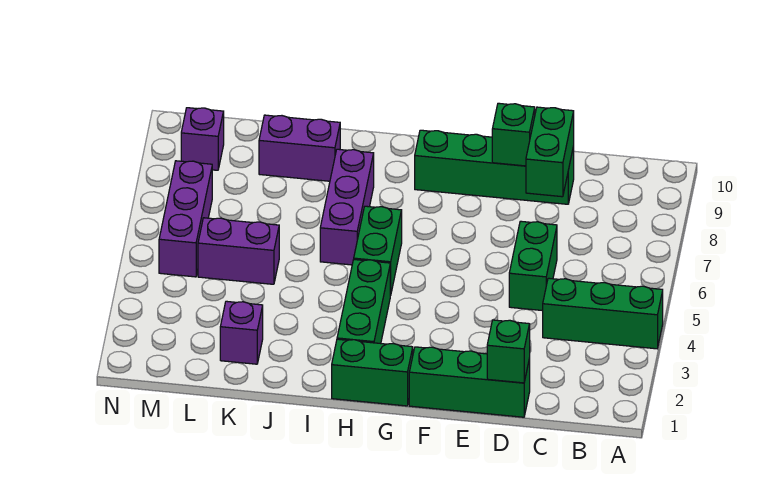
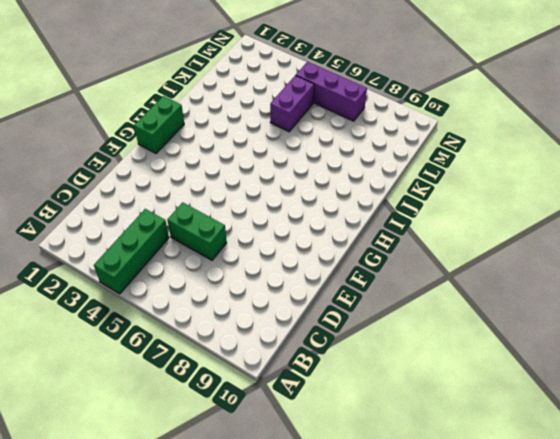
none -> green 1x3 brick [409,347,530,417]
none -> green 1x4 brick [415,130,574,204]
none -> green 1x3 brick [337,259,390,344]

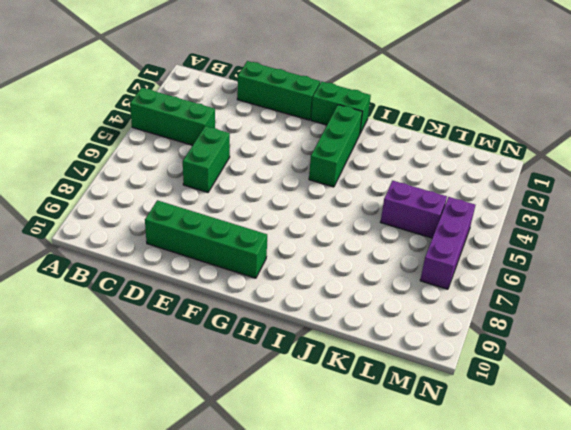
none -> green 1x2 brick [354,206,402,295]
none -> purple 1x3 brick [320,149,374,265]
none -> purple 1x2 brick [259,115,340,181]

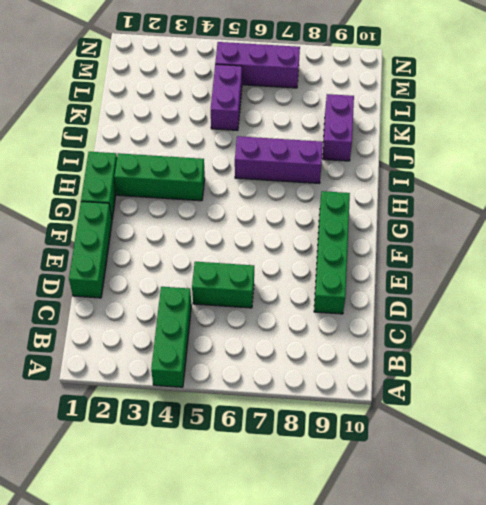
none -> green 1x2 brick [354,206,402,295]
none -> purple 1x1 brick [220,301,263,364]
none -> purple 1x1 brick [181,108,224,170]

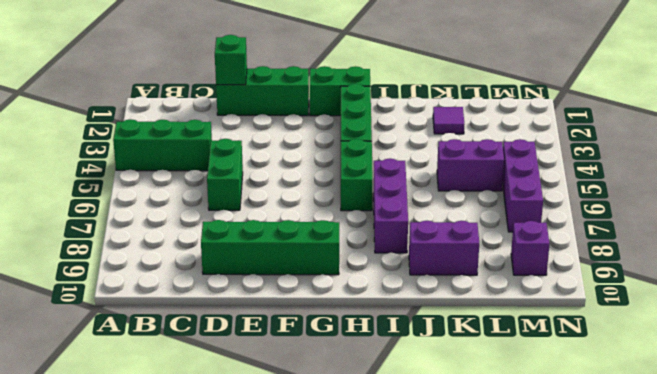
purple 1x1 tile [433,107,464,134] -> purple 1x1 brick [220,301,263,364]
none -> green 1x2 brick [526,107,574,197]
none -> green 1x1 brick [492,103,535,166]

